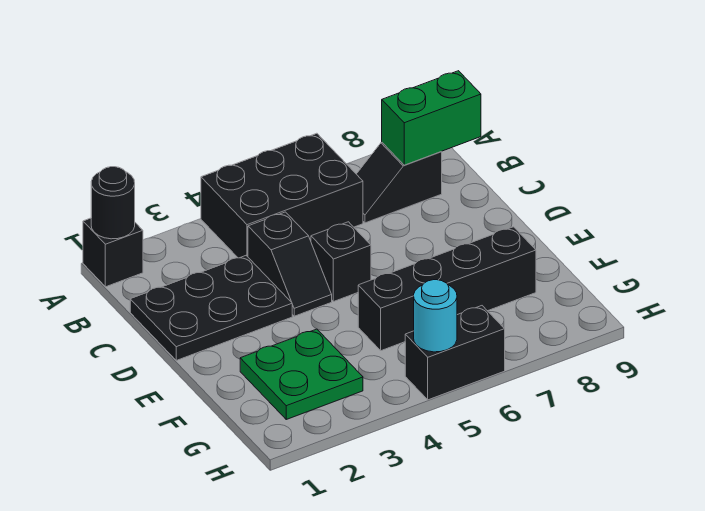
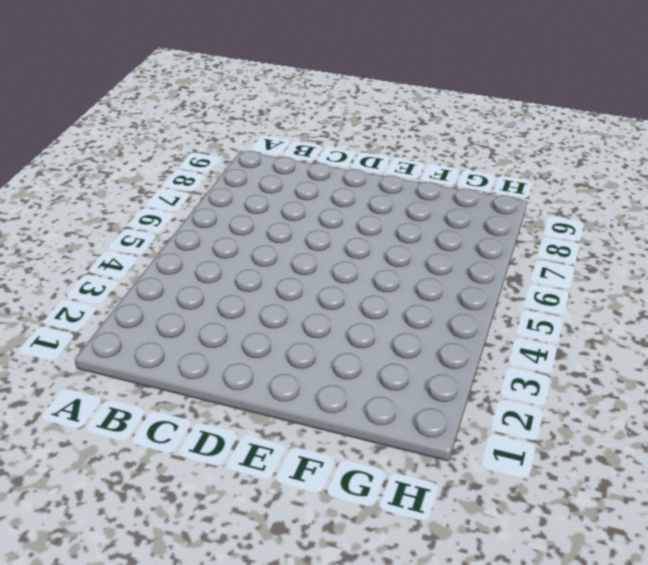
none -> black 1x1 brick [83,218,143,287]
none -> black 2x3 brick [201,133,363,258]
none -> black 1x2 slope [357,143,442,223]

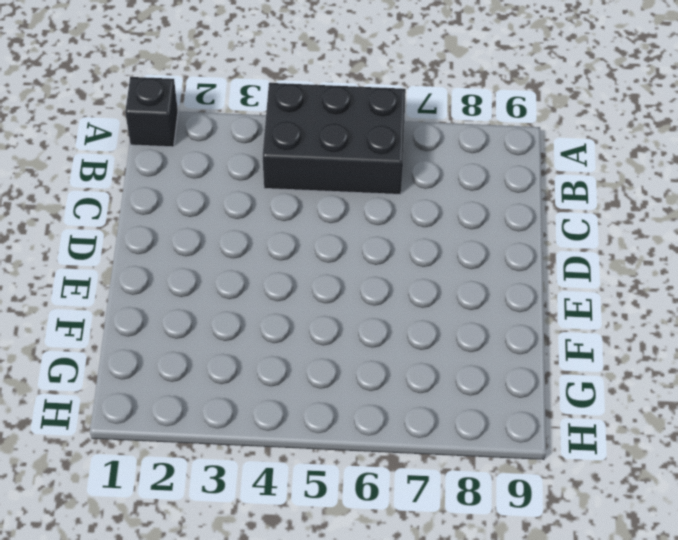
none -> black 1x2 slope [357,143,442,223]
none -> black 2x3 plate [130,256,292,360]
none -> black 1x2 slope [248,212,332,316]

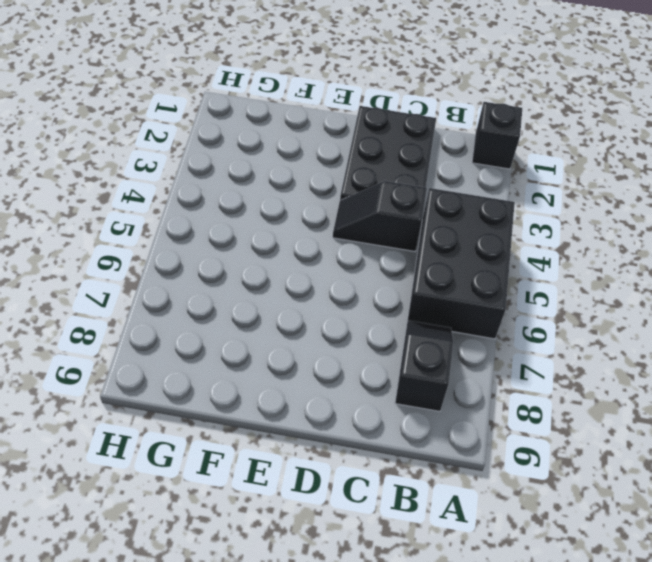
none -> black 1x1 brick [311,222,371,302]
none -> green 2x2 plate [240,329,363,419]
none -> black 1x4 brick [358,227,536,351]

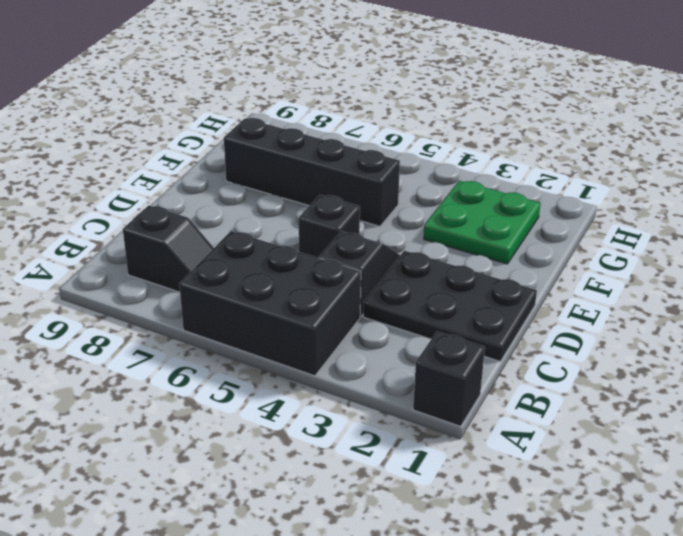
none -> black 1x2 brick [405,306,505,400]
none -> black 1x1 round brick [91,167,135,239]
none -> green 1x2 brick [382,71,481,165]

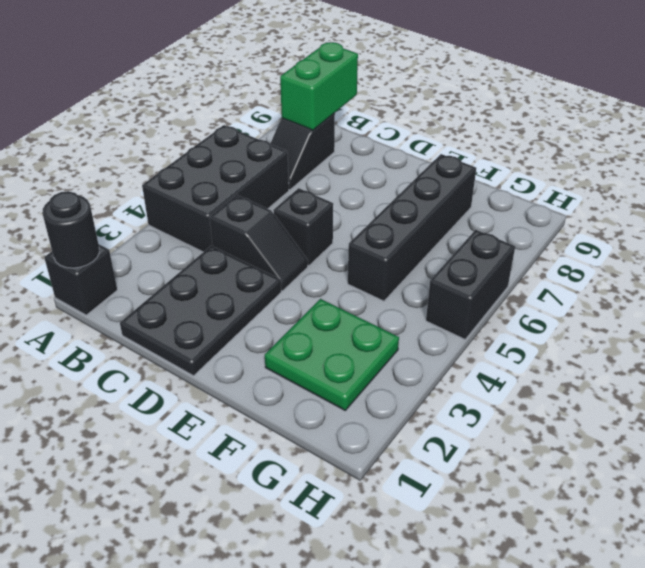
none -> cyan 1x1 round brick [414,280,457,352]

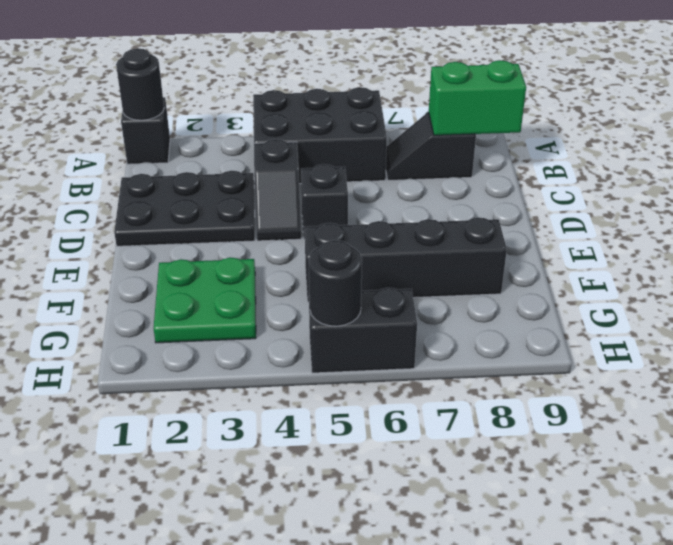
black 1x1 round brick [309,240,362,326] -> cyan 1x1 round brick [414,280,457,352]

